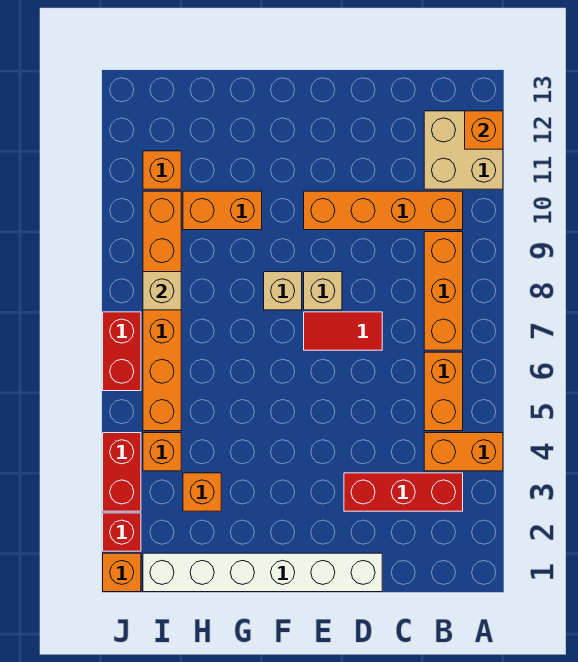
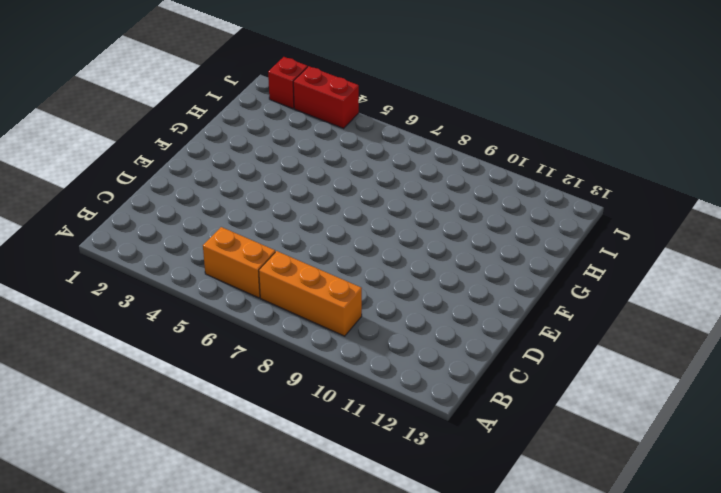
none -> orange 1x2 brick [424,433,503,471]
none -> tan 2x2 brick [424,111,503,189]
none -> red 1x3 brick [344,473,463,511]

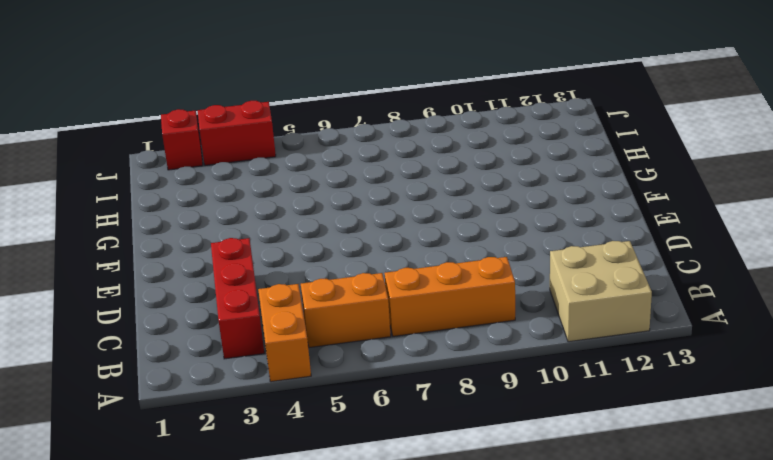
none -> orange 1x4 brick [304,191,463,230]
none -> white 1x6 brick [143,553,382,592]
none -> red 1x2 tile [304,312,382,350]

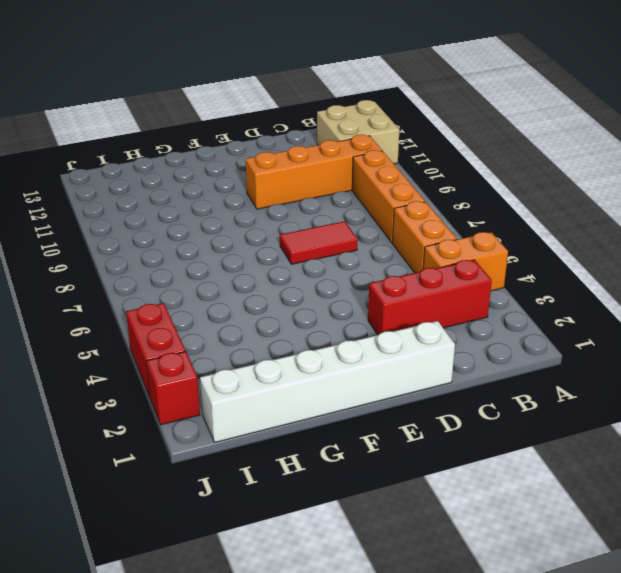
none -> tan 1x1 brick [304,272,342,310]
none -> tan 1x1 brick [264,272,302,310]
none -> orange 1x2 brick [183,191,262,230]

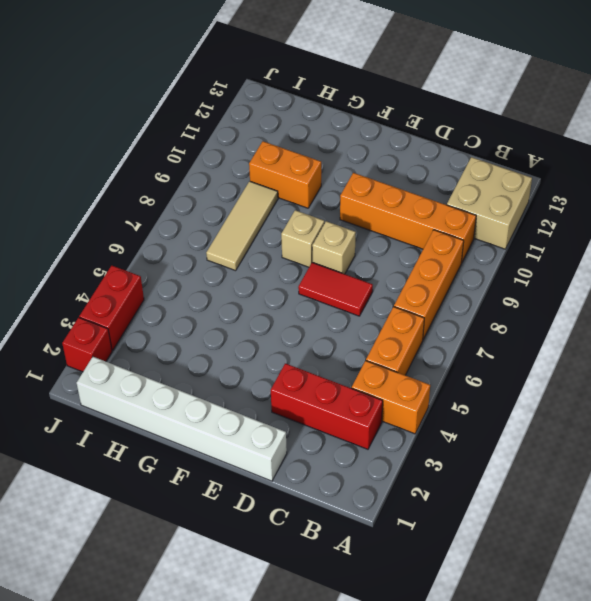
tan 1x3 tile [206,181,278,271] -> none
none -> orange 1x1 brick [183,473,221,511]
none -> orange 1x1 brick [143,433,181,471]
none -> orange 1x6 brick [143,191,181,431]

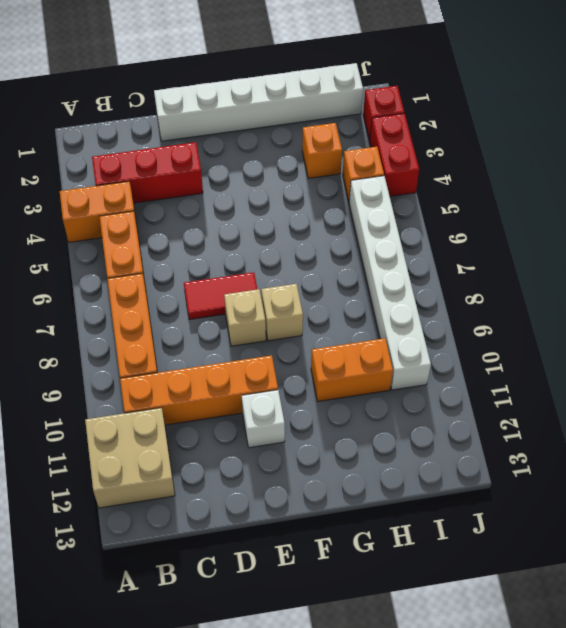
white 1x1 brick [242,390,285,448] -> none
white 1x6 brick [349,176,431,390] -> orange 1x6 brick [143,191,181,431]
none -> orange 1x1 brick [143,151,181,189]
none -> orange 1x1 brick [103,553,141,592]
none -> red 1x2 brick [103,312,141,391]

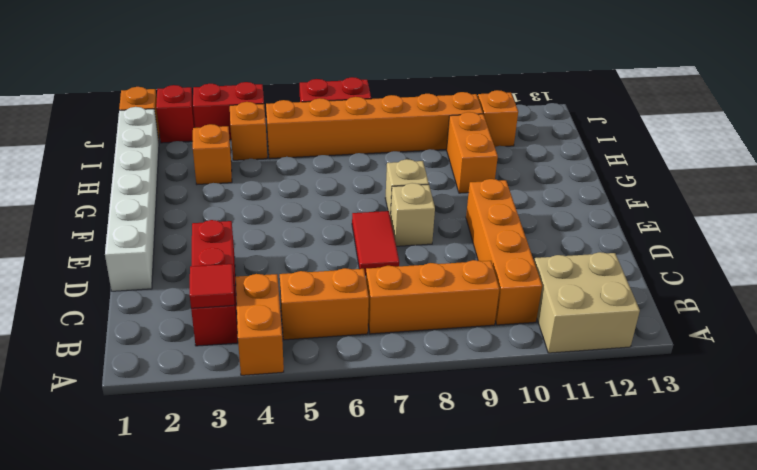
red 1x1 tile [190,264,234,308] -> none
none -> orange 1x1 brick [465,111,503,149]
none -> tan 1x1 brick [143,272,181,310]

